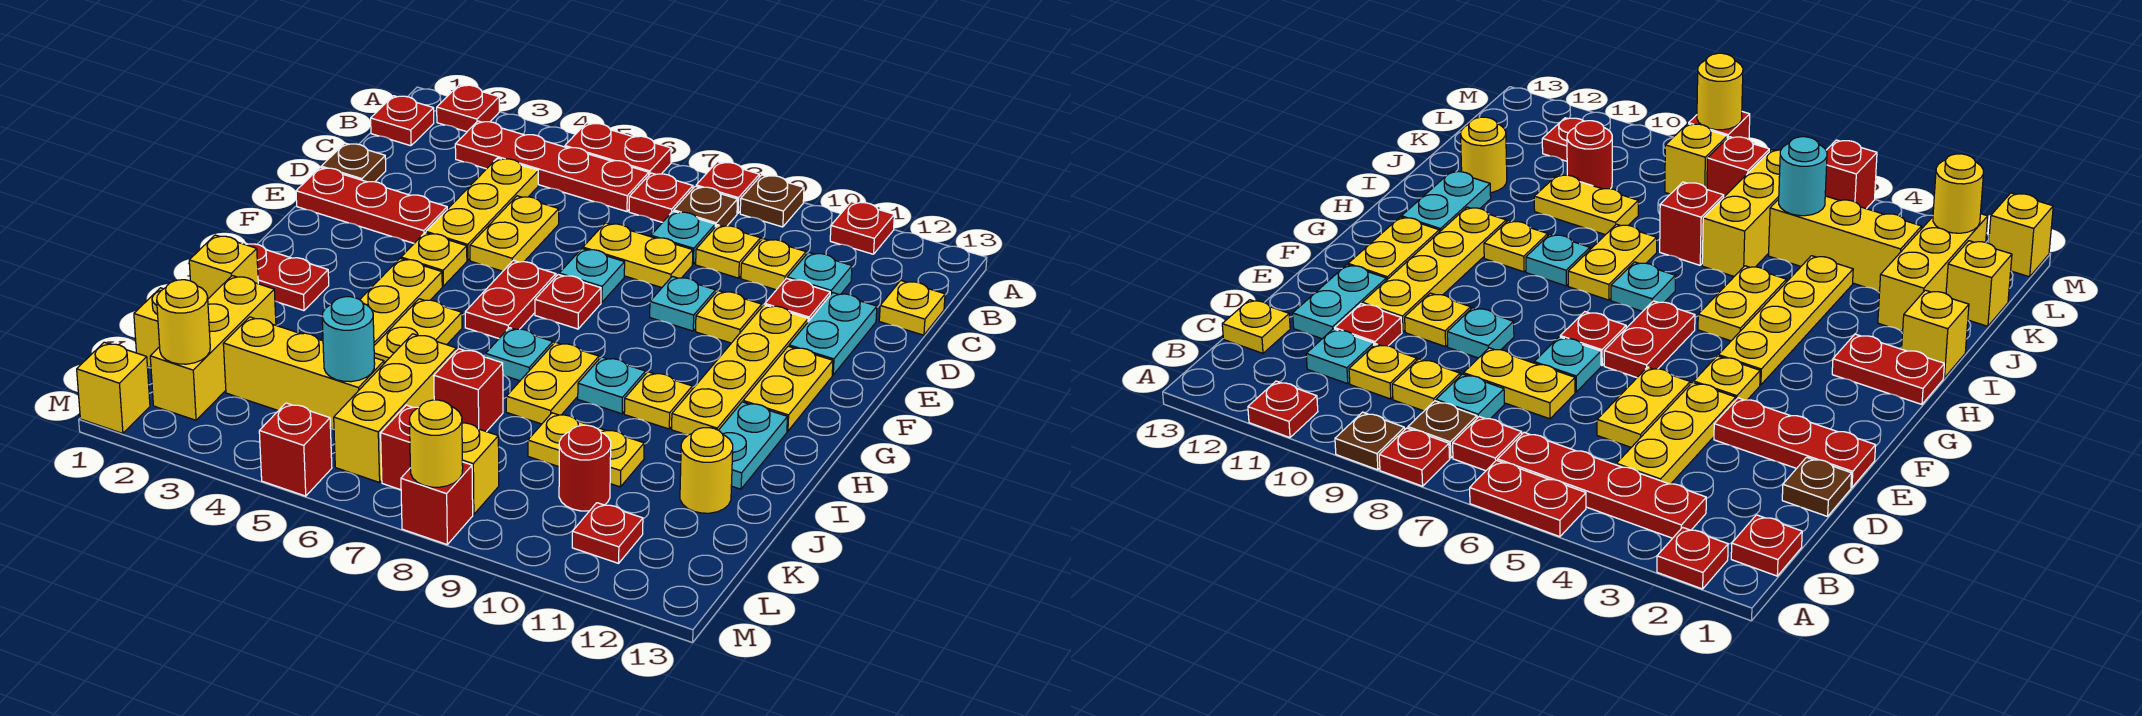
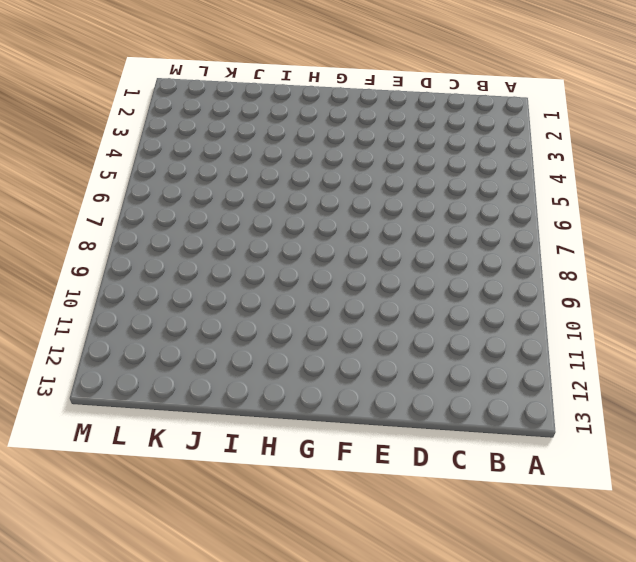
none -> red 1x1 plate [437,85,499,132]
none -> red 1x2 plate [565,123,671,175]
none -> red 1x1 plate [696,162,759,213]
none -> brown 1x1 plate [740,175,804,227]

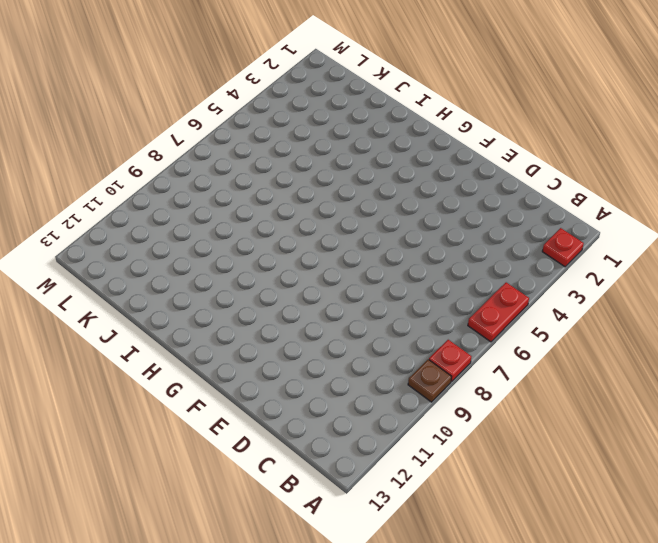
none -> red 1x1 plate [830,202,894,254]
none -> red 1x1 plate [371,96,434,146]
none -> red 1x4 plate [455,121,649,212]
none -> red 1x1 plate [629,173,693,222]

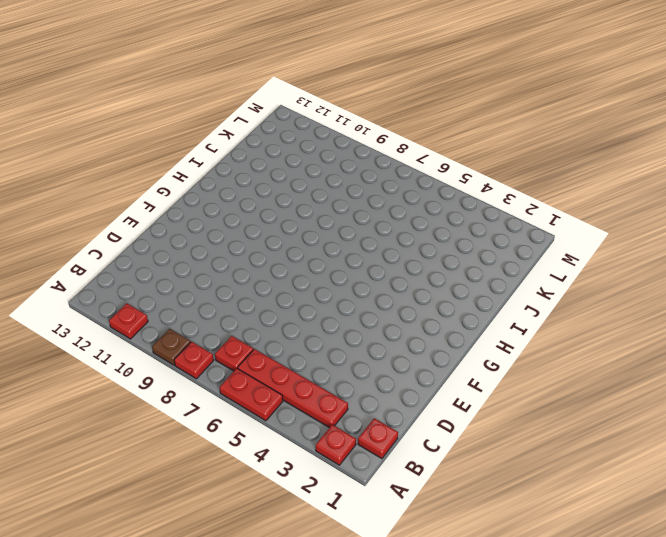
none -> brown 1x1 plate [674,186,738,227]
none -> yellow 1x3 plate [426,158,538,260]
none -> cyan 1x1 plate [651,211,715,264]
none -> yellow 1x1 plate [696,225,761,278]

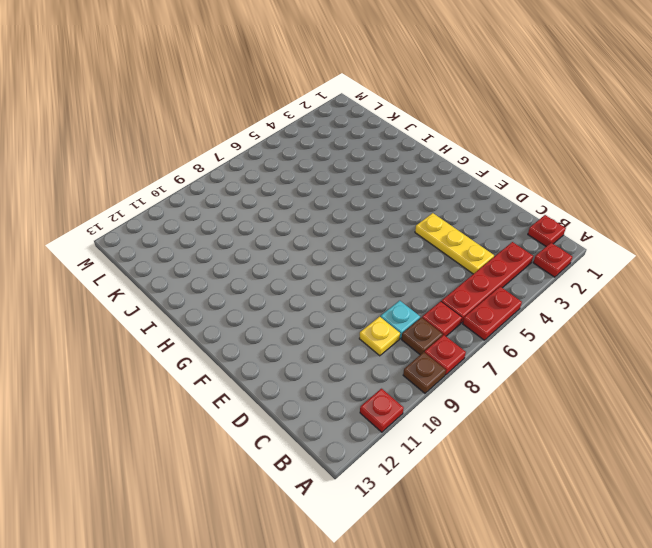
none -> yellow 1x1 plate [741,239,806,290]
none -> cyan 1x1 plate [787,252,852,295]
none -> yellow 1x1 plate [879,281,945,335]
none -> brown 1x1 plate [321,143,386,182]

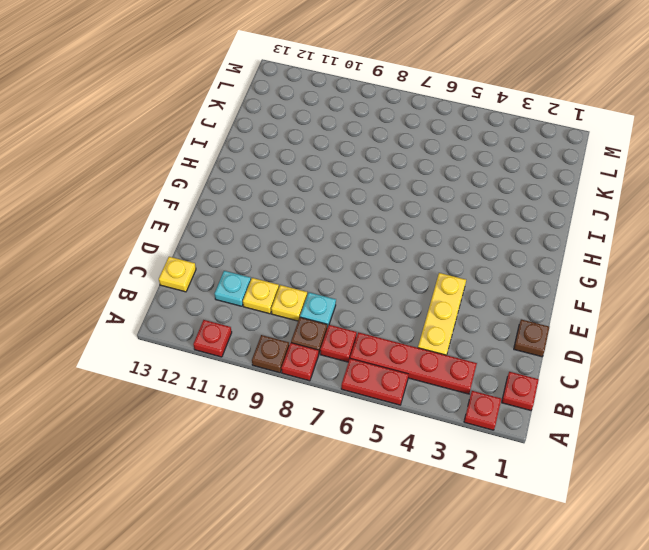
none -> yellow 1x2 plate [470,196,559,271]
none -> yellow 1x2 plate [583,223,693,288]
none -> red 1x1 plate [765,278,830,321]
none -> cyan 1x2 plate [789,293,877,375]

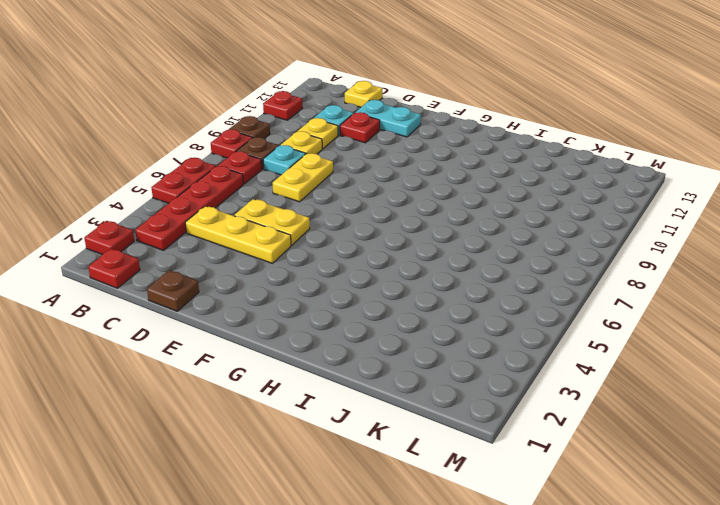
none -> red 1x3 plate [296,167,447,243]
none -> cyan 1x1 plate [559,249,625,302]
none -> cyan 1x1 plate [650,276,716,331]
none -> yellow 1x1 plate [696,291,762,343]

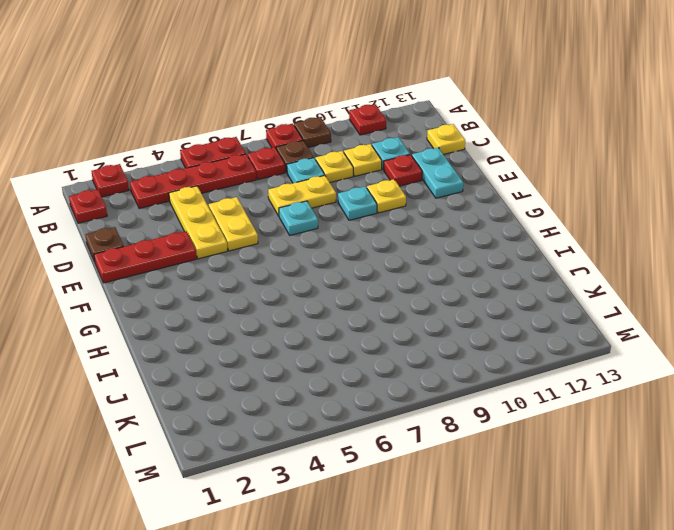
none -> yellow 1x4 plate [672,305,808,435]
none -> yellow 1x1 plate [401,233,467,286]
none -> red 1x2 plate [465,260,556,338]
none -> red 1x1 plate [535,274,601,329]

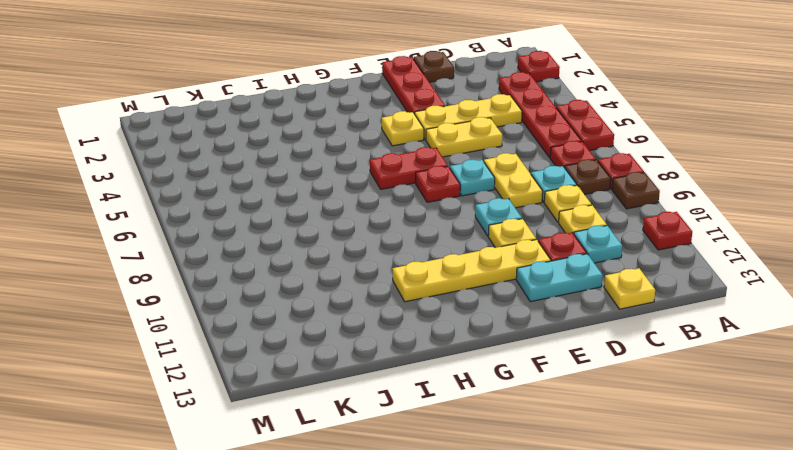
none -> red 1x1 plate [371,96,434,146]
none -> yellow 1x2 plate [743,346,833,431]
none -> yellow 1x4 plate [321,259,442,345]
none -> red 1x2 plate [242,243,329,311]

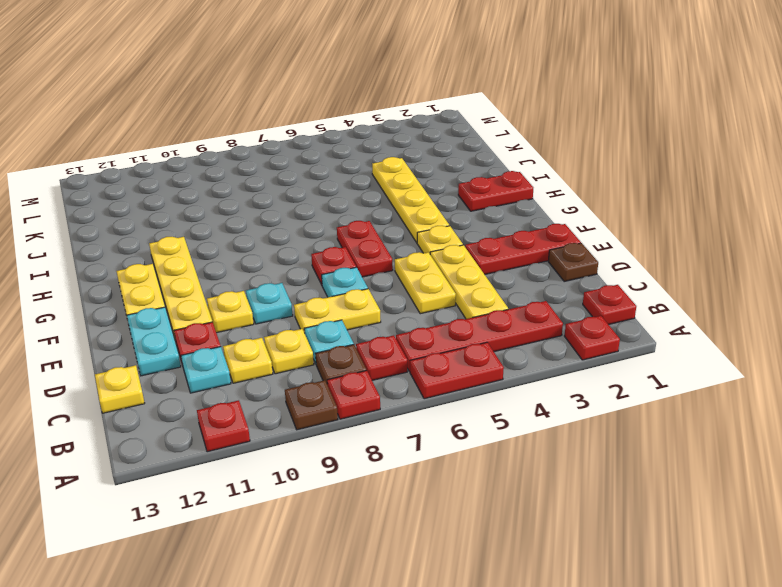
none -> yellow 1x2 plate [374,299,462,363]
none -> cyan 1x1 plate [486,328,553,381]
none -> yellow 1x2 plate [506,342,599,424]
none -> cyan 1x1 plate [578,357,645,414]

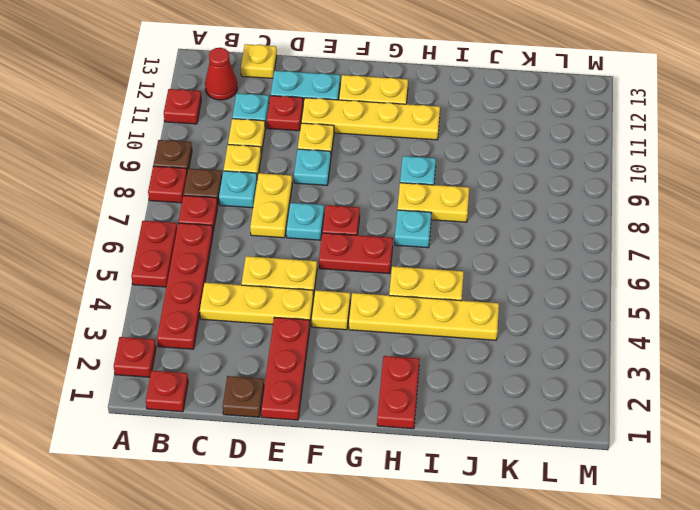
red 1x1 cone [205,48,237,100] -> none
none -> yellow 1x1 plate [624,372,692,429]
none -> cyan 1x2 plate [719,402,787,489]
none -> yellow 1x1 brick [189,235,258,299]
none -> yellow 1x3 brick [150,276,276,420]

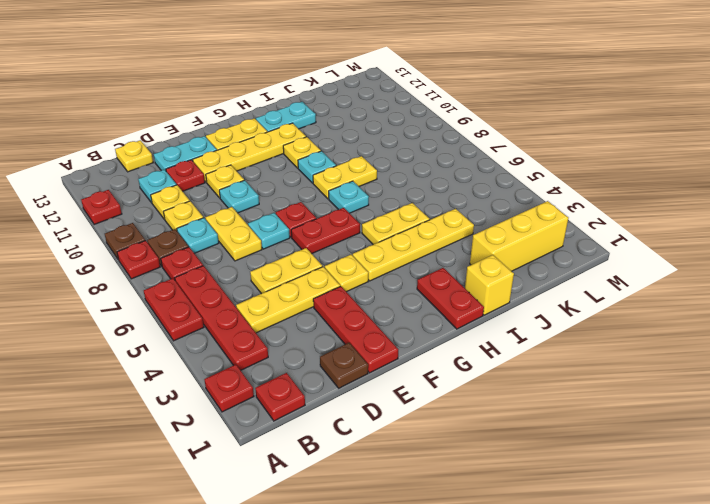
none -> yellow 1x3 brick [334,334,456,482]
none -> red 1x1 brick [434,349,503,432]
none -> yellow 1x2 plate [528,413,644,487]
none -> yellow 1x1 round brick [680,428,733,513]

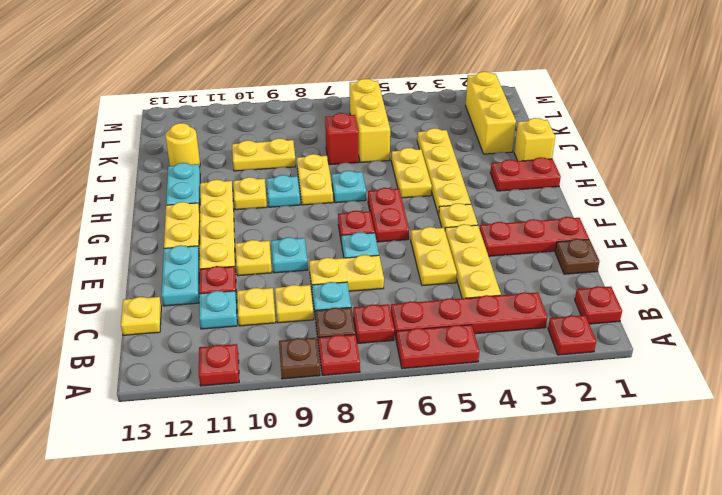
none -> yellow 1x1 brick [134,288,163,368]
none -> yellow 1x3 brick [223,317,384,429]
none -> red 1x1 round brick [559,425,611,511]
none -> red 1x1 brick [381,405,418,490]

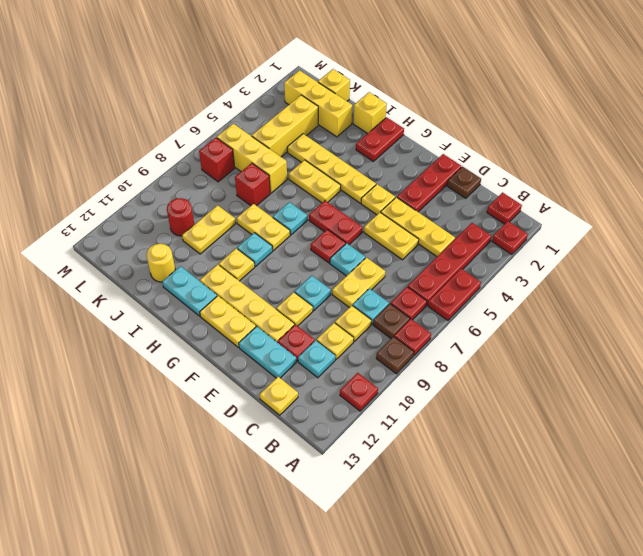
none -> yellow 1x1 brick [462,423,499,514]
none -> red 1x1 plate [572,503,643,563]
none -> yellow 1x1 brick [77,342,150,433]
none -> red 1x1 brick [259,403,332,496]

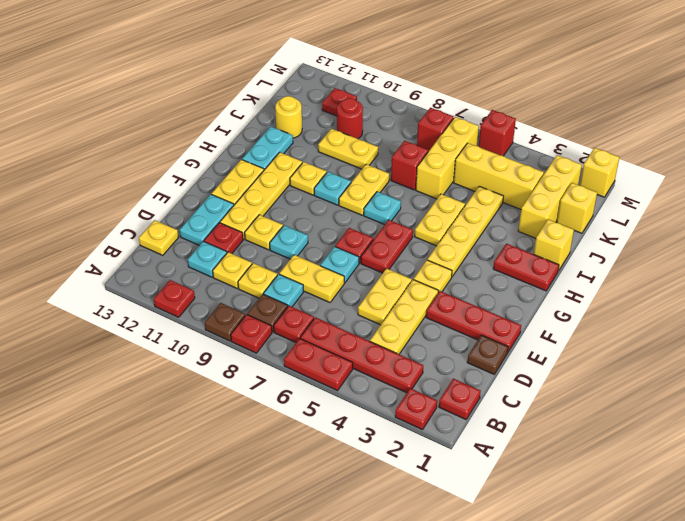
none -> yellow 1x1 brick [462,423,499,514]
none -> red 1x1 brick [401,462,473,544]
none -> cyan 1x1 round brick [322,297,375,382]
none -> yellow 1x1 round brick [157,280,210,364]

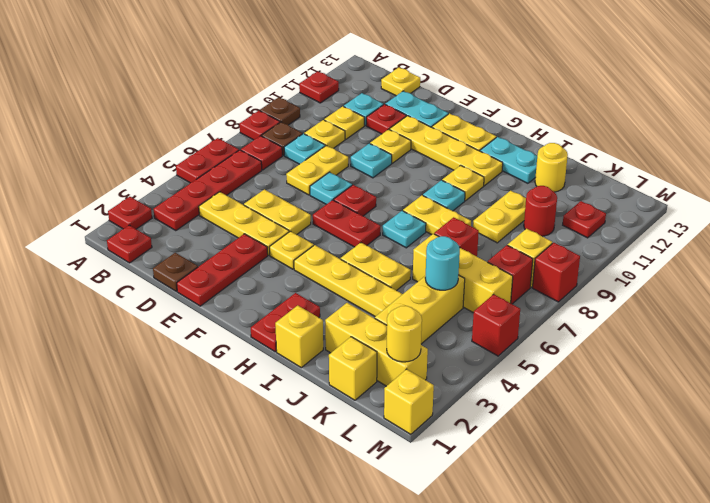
none -> yellow 1x1 round brick [409,400,463,487]

